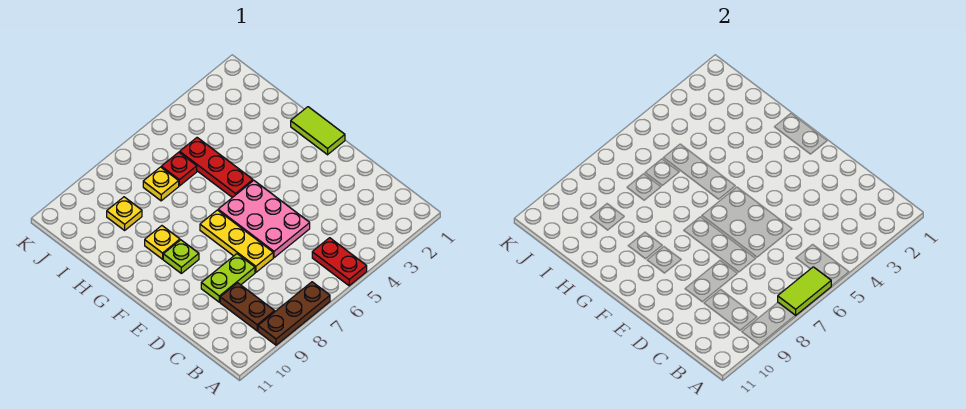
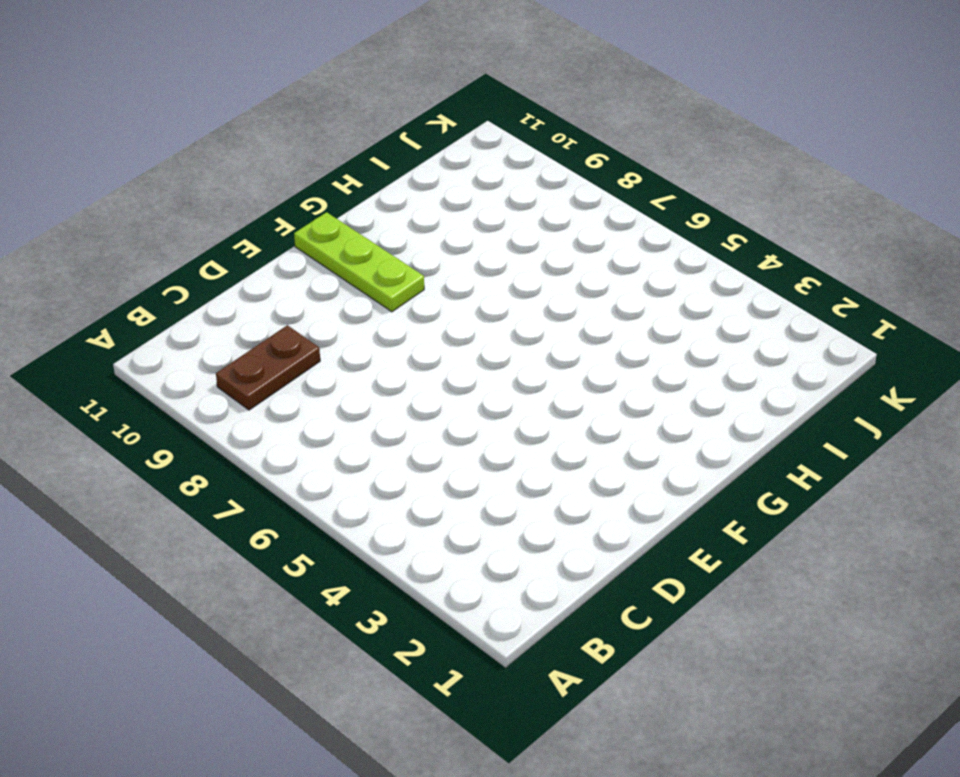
lime 1x3 plate [294,212,424,312] -> lime 1x1 plate [163,240,199,273]
none -> red 1x2 plate [312,238,367,286]
none -> brown 1x3 plate [258,282,330,345]
none -> pink 2x3 plate [218,181,310,258]

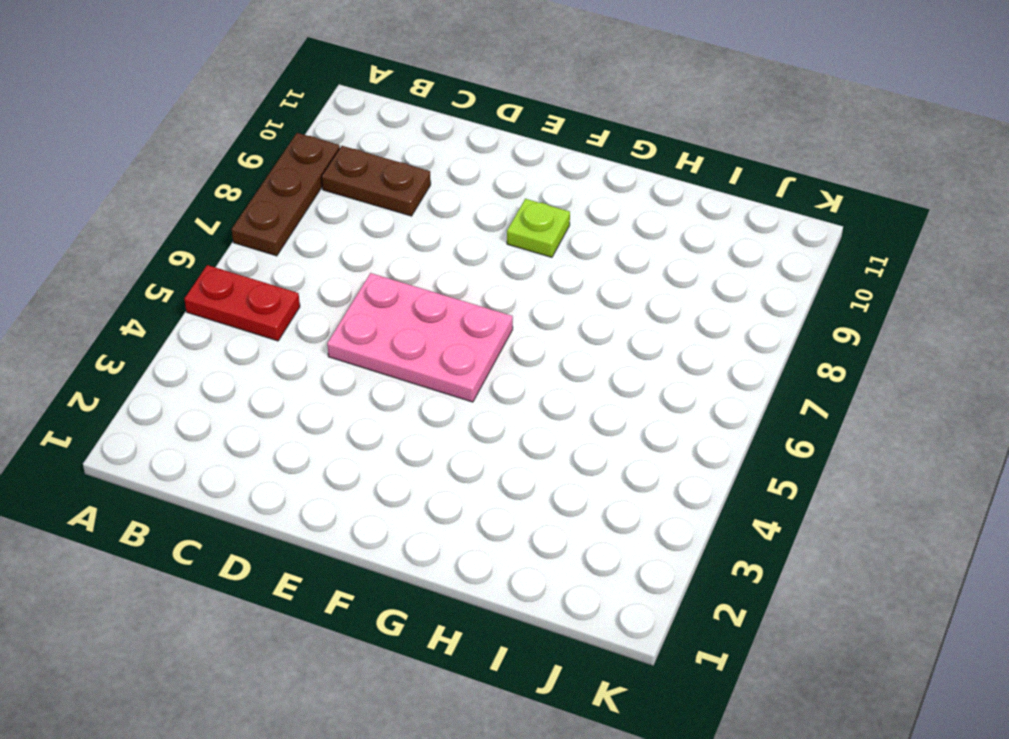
none -> yellow 1x3 plate [200,210,273,272]
none -> lime 1x2 plate [201,254,255,302]
none -> lime 1x2 tile [291,107,345,155]

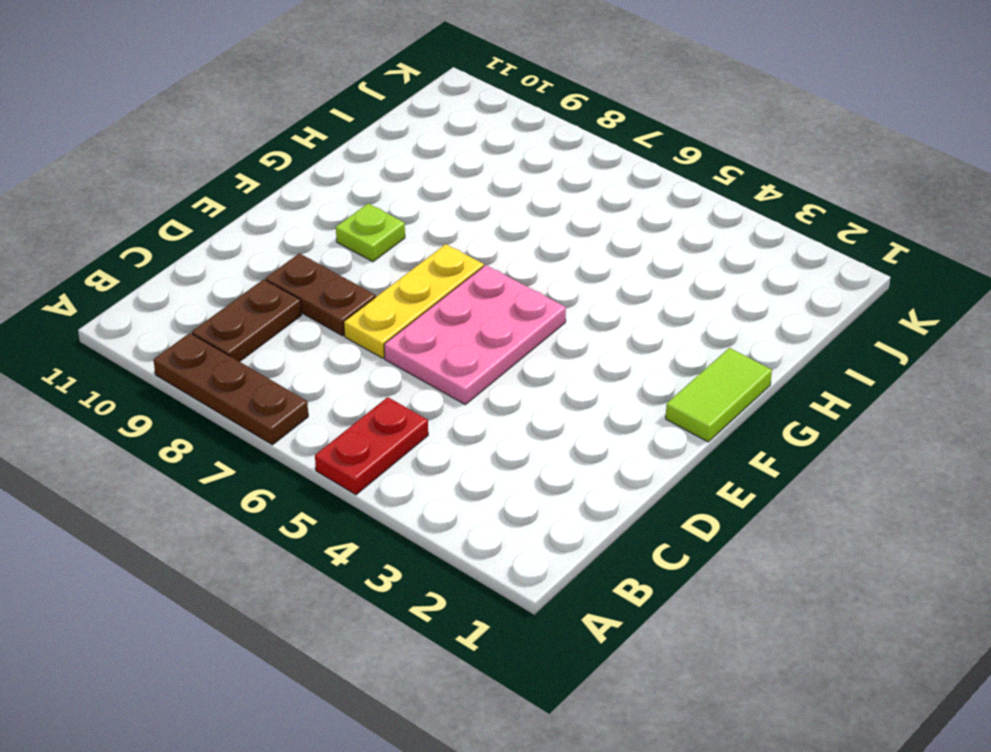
brown 1x2 plate [265,253,376,336] -> lime 1x2 plate [201,254,255,302]
none -> red 1x3 plate [180,138,253,198]
none -> yellow 1x1 plate [145,226,180,259]
none -> red 1x1 plate [161,152,197,186]

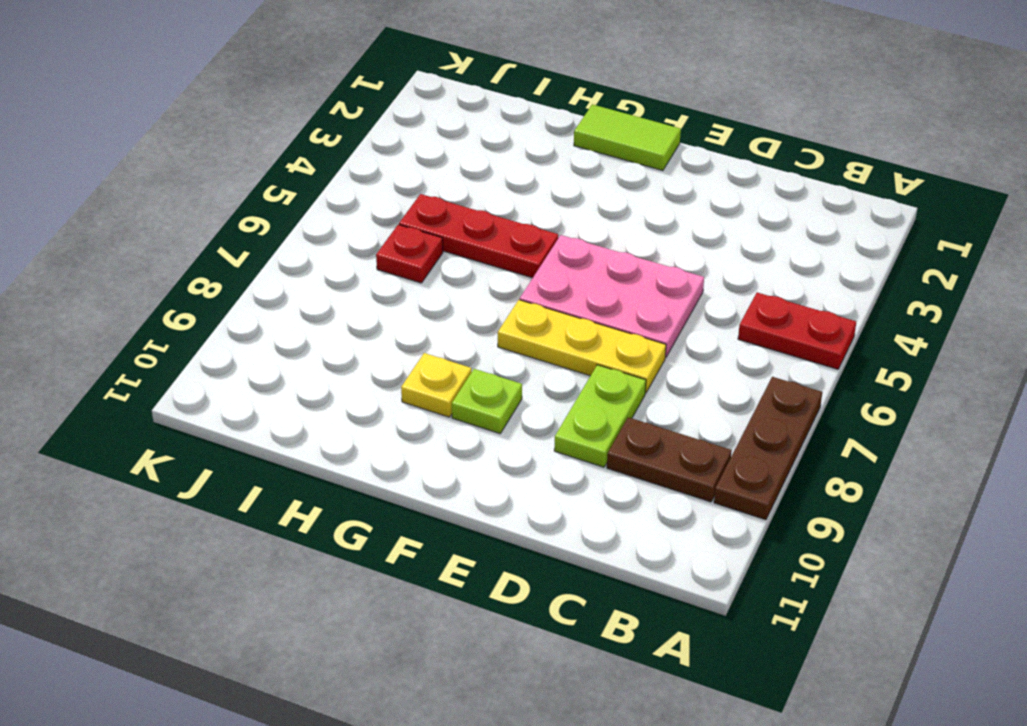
none -> yellow 1x1 plate [143,167,179,201]
none -> yellow 1x1 plate [107,197,142,230]
none -> lime 1x2 tile [778,267,831,316]

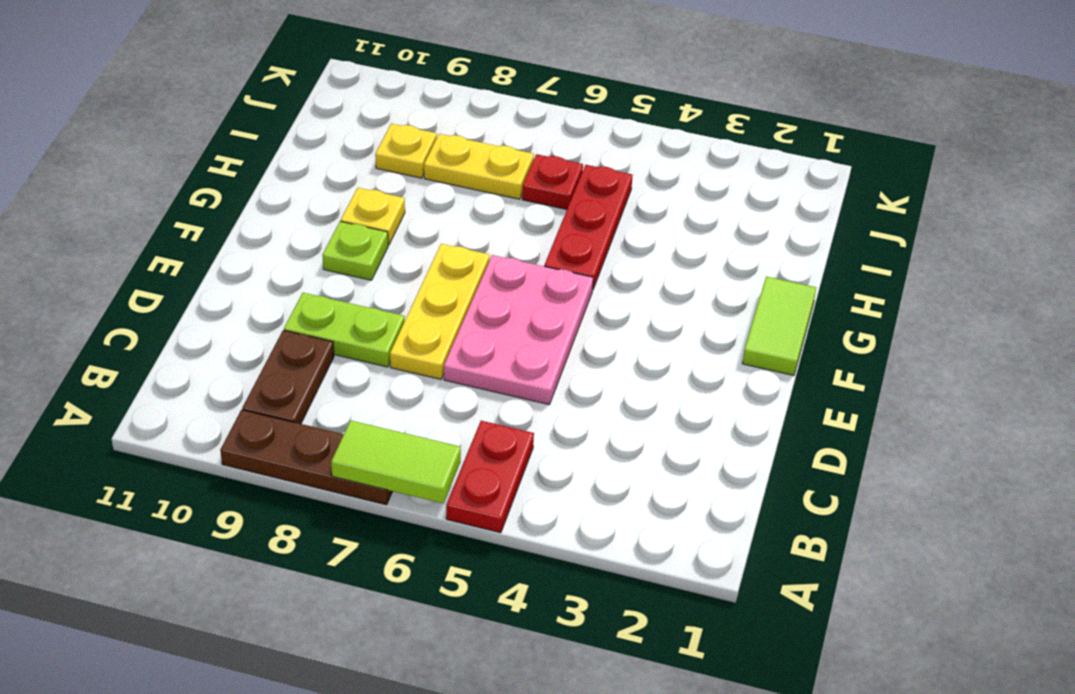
yellow 1x2 plate [424,134,534,199] -> yellow 1x1 plate [143,167,179,201]

